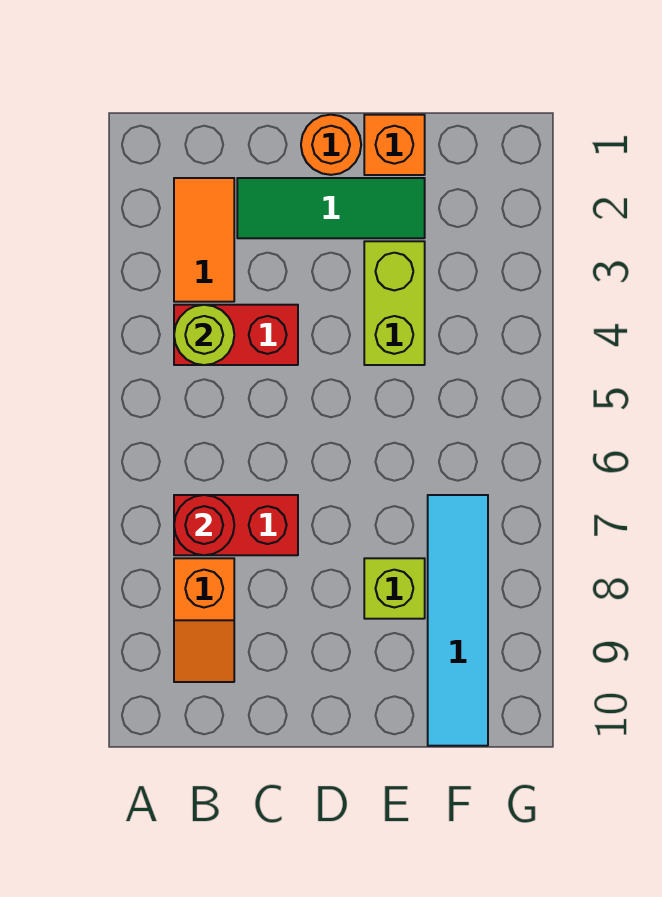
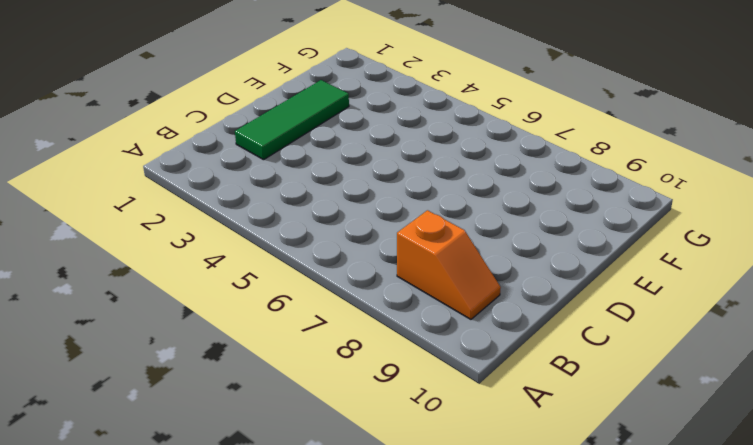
none -> orange 1x2 tile [174,178,234,302]
none -> red 1x2 brick [174,305,298,365]
none -> red 1x2 brick [174,495,298,555]

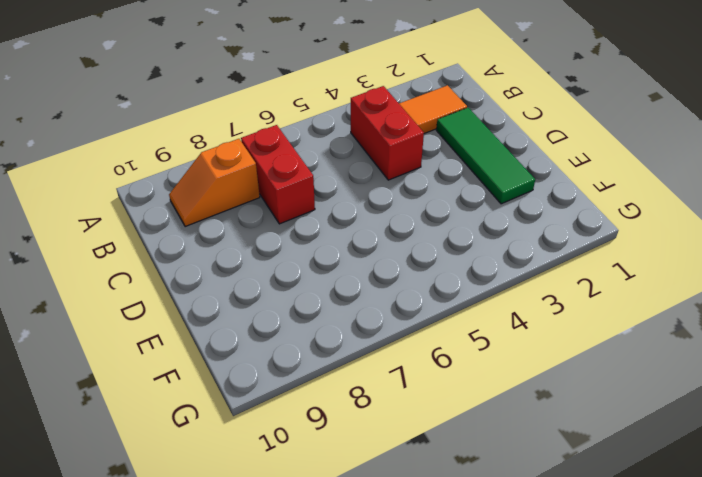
none -> orange 1x1 round brick [301,115,361,175]
none -> orange 1x1 brick [364,115,425,175]
none -> lime 1x2 brick [364,241,425,365]

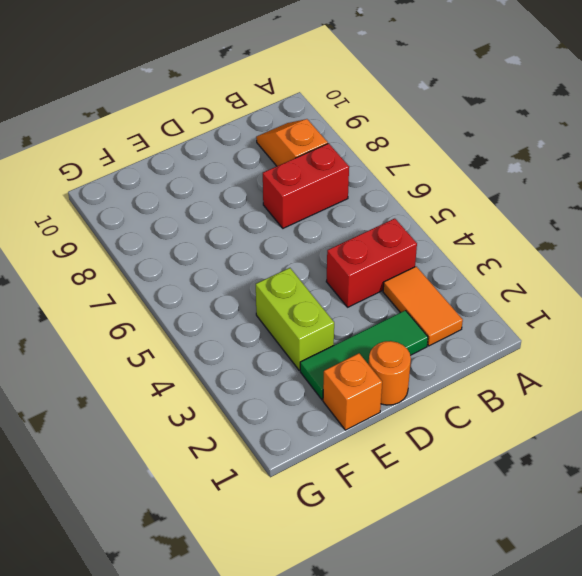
none -> lime 1x1 brick [364,558,425,619]
none -> cyan 1x4 tile [428,495,488,746]
none -> lime 1x1 round brick [174,305,234,365]

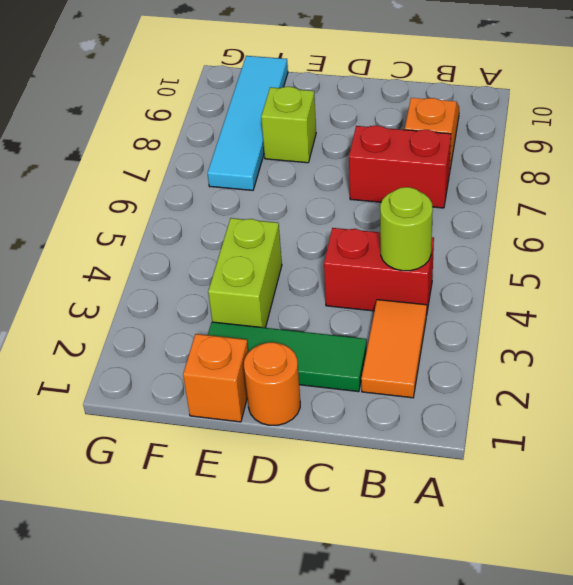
none -> red 1x1 round brick [174,495,234,555]

